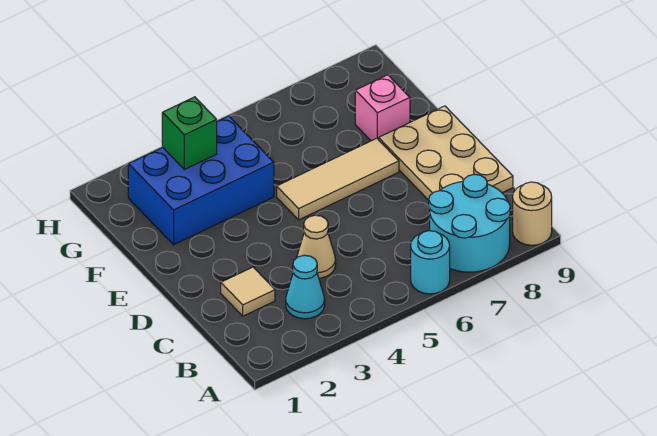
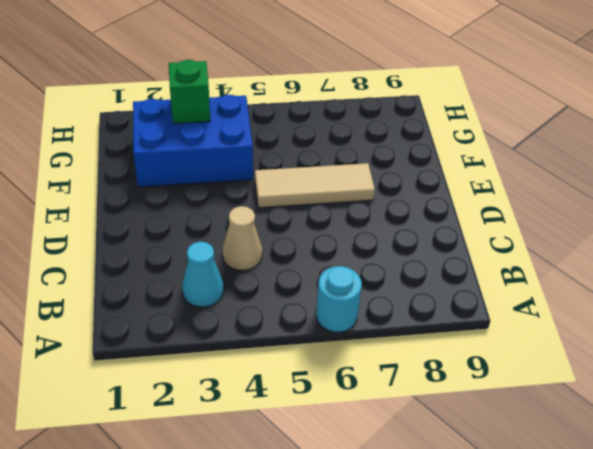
none -> cyan 2x2 round brick [429,174,510,272]
none -> tan 1x1 round brick [513,182,552,245]

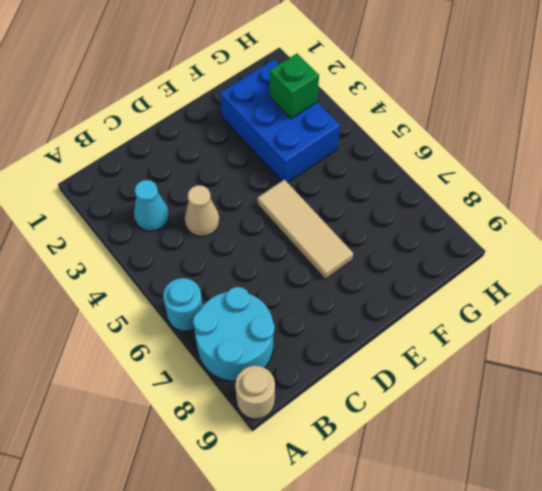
none -> tan 1x1 tile [221,267,275,316]
none -> tan 2x3 plate [379,106,513,200]

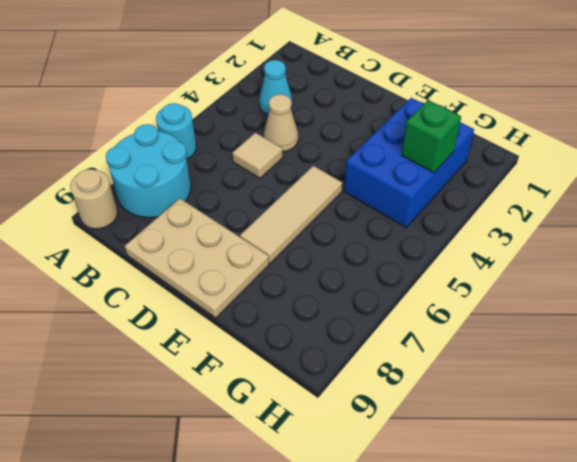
tan 1x1 tile [232,133,283,178] -> tan 1x1 tile moved to [221,267,275,316]
none -> pink 1x1 brick [355,75,410,141]

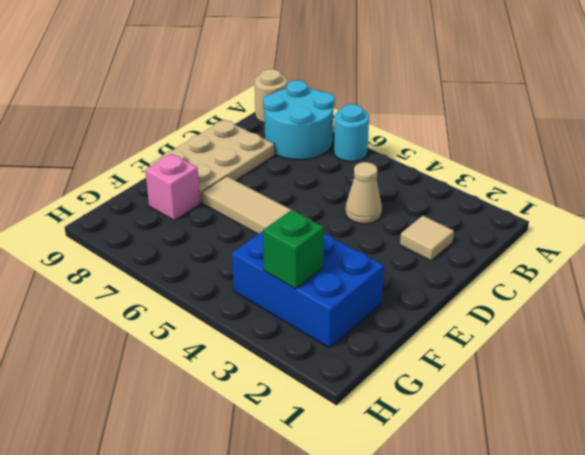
none -> cyan 1x1 cone [286,255,325,319]

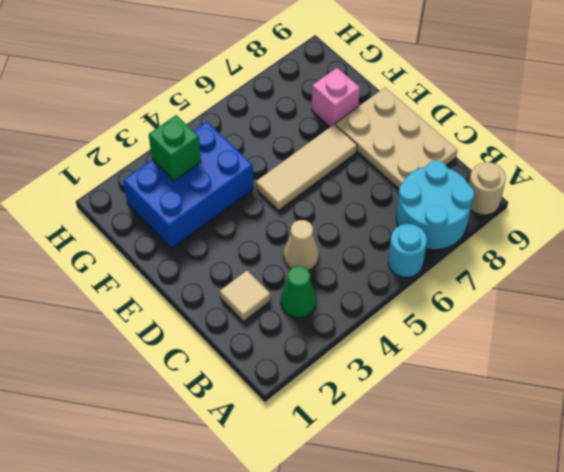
green 1x1 cone [281,266,316,318] -> cyan 1x1 cone [286,255,325,319]

